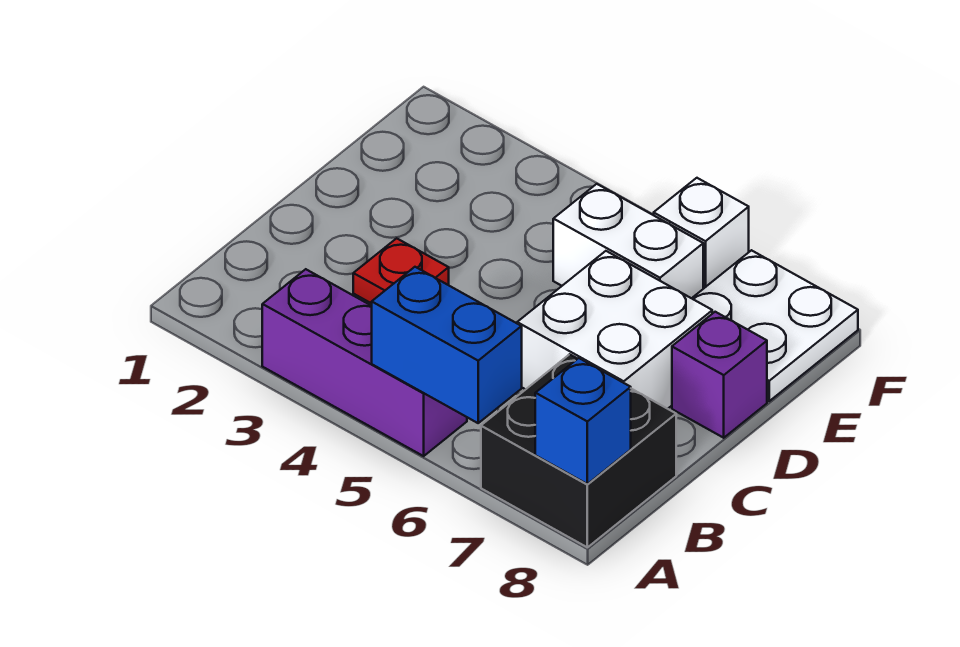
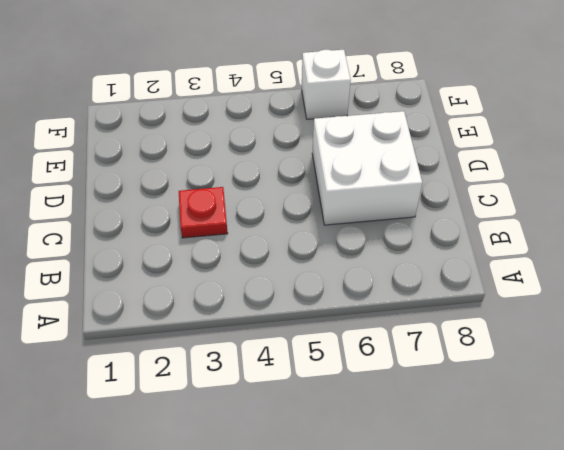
none -> purple 1x3 brick [262,269,467,456]
none -> black 2x2 brick [481,354,676,547]

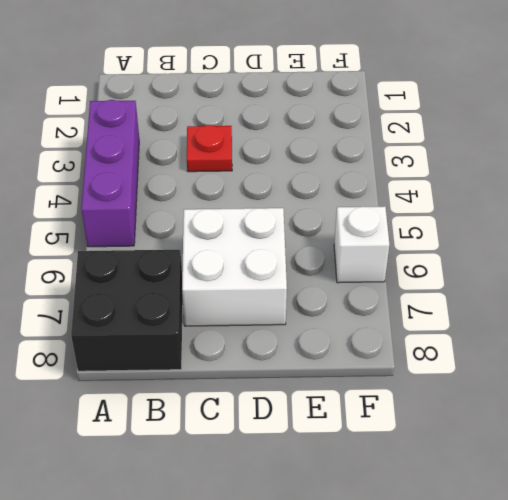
none -> purple 1x1 brick [672,312,767,438]
none -> white 1x2 brick [553,184,703,298]

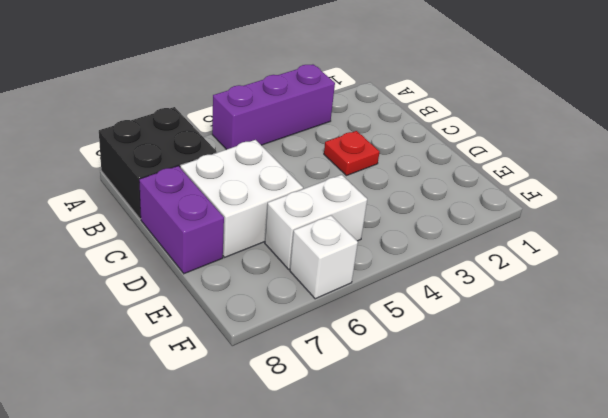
purple 1x2 brick [139,166,224,274] -> purple 1x1 brick [672,312,767,438]
none -> white 2x2 plate [692,250,858,401]
none -> blue 1x2 brick [372,267,522,423]

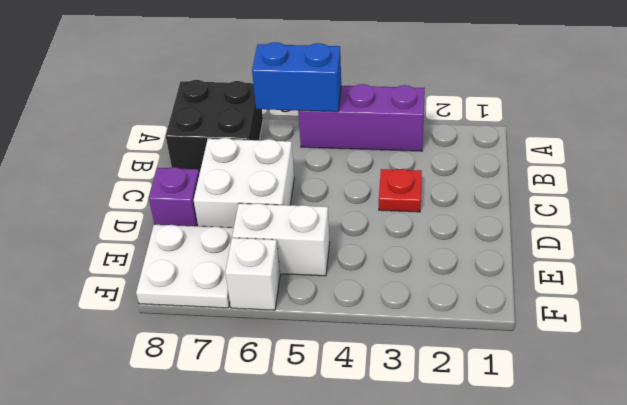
none -> blue 1x1 brick [535,358,631,484]

